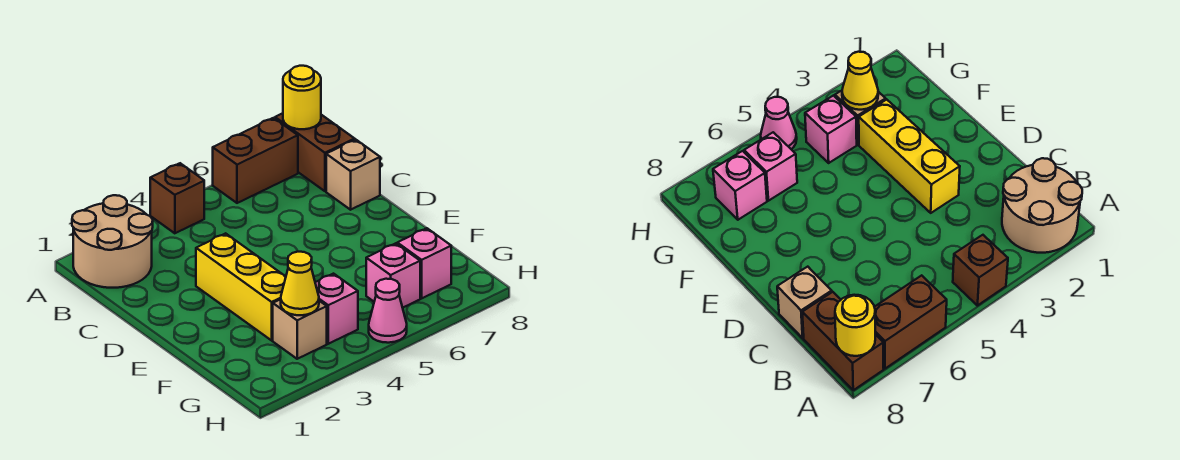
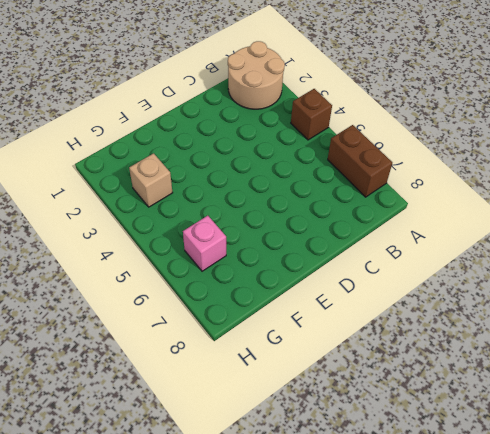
none -> brown 1x2 brick [275,113,355,191]
none -> tan 1x1 brick [326,140,380,210]
none -> yellow 1x3 brick [196,233,286,340]

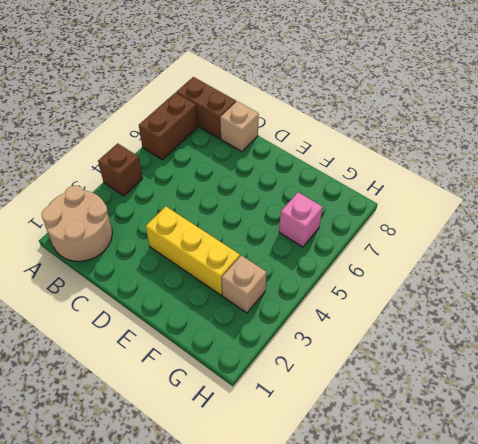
none -> pink 1x1 brick [315,274,358,344]
none -> pink 1x1 brick [397,228,451,298]
none -> pink 1x1 cone [369,279,407,343]

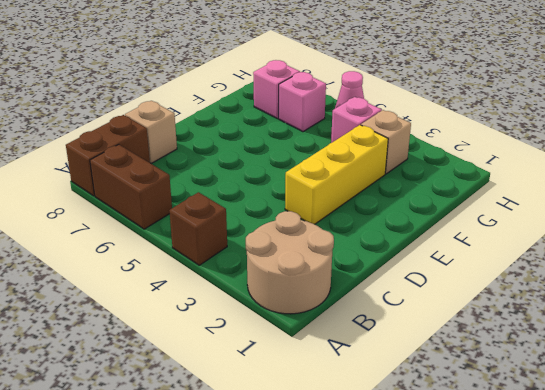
none -> yellow 1x1 round brick [283,66,321,129]
none -> yellow 1x1 cone [281,252,319,315]

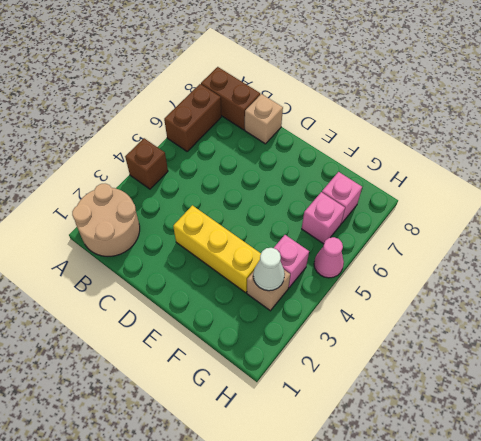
white 1x1 cone [253,248,285,291] -> yellow 1x1 cone [281,252,319,315]
none -> yellow 1x1 round brick [283,66,321,129]

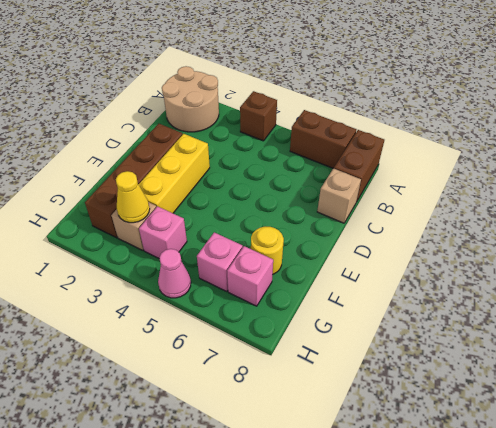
brown 1x4 brick [85,124,183,238] -> none
yellow 1x1 round brick [251,227,284,274] -> yellow 1x1 round brick moved to [283,66,321,129]

